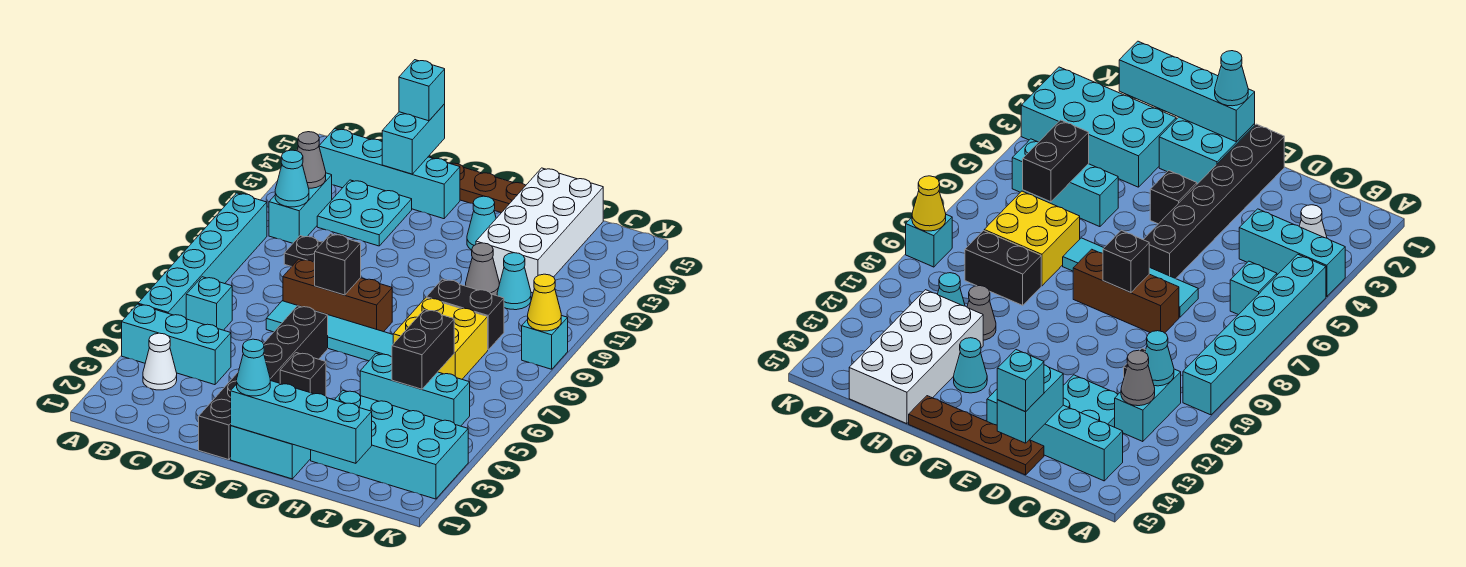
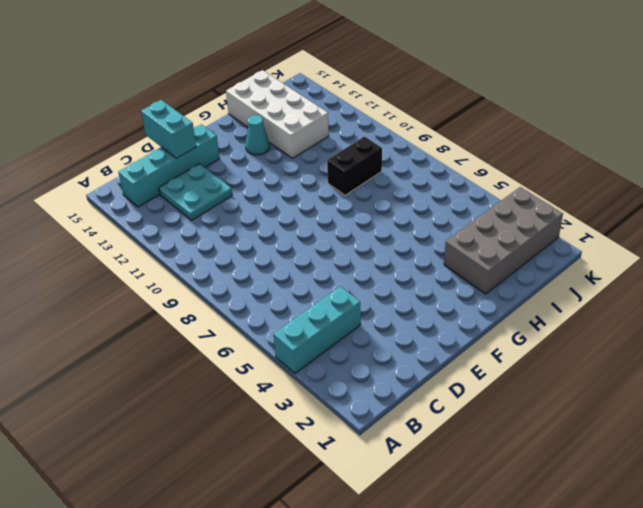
grey 2x4 brick [444,187,563,294] -> cyan 2x4 brick [311,391,468,499]
none -> cyan 1x6 brick [138,193,267,318]
none -> white 1x1 cone [143,333,177,390]
none -> cyan 1x1 brick [186,277,232,330]
none -> cyan 1x2 brick [269,173,332,243]

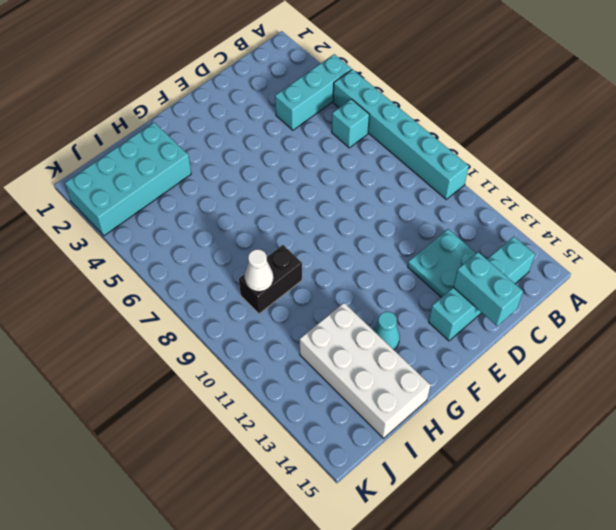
white 1x1 cone [244,249,273,292] -> white 1x1 cone moved to [143,333,177,390]
none -> cyan 1x2 brick [269,173,332,243]
none -> black 1x1 plate [284,236,323,267]
none -> cyan 1x4 tile [266,301,393,361]
none -> brown 1x3 brick [283,259,392,332]

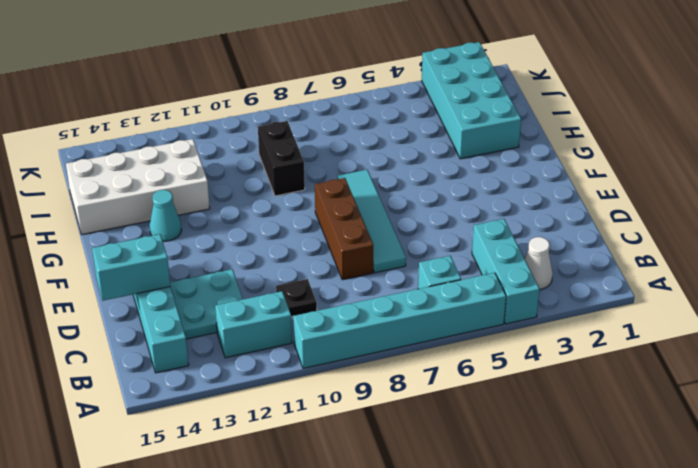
none -> brown 1x4 plate [428,156,526,213]
none -> black 1x6 brick [199,306,328,460]
none -> cyan 2x2 brick [231,426,311,479]
none -> black 1x1 brick [280,353,326,396]

